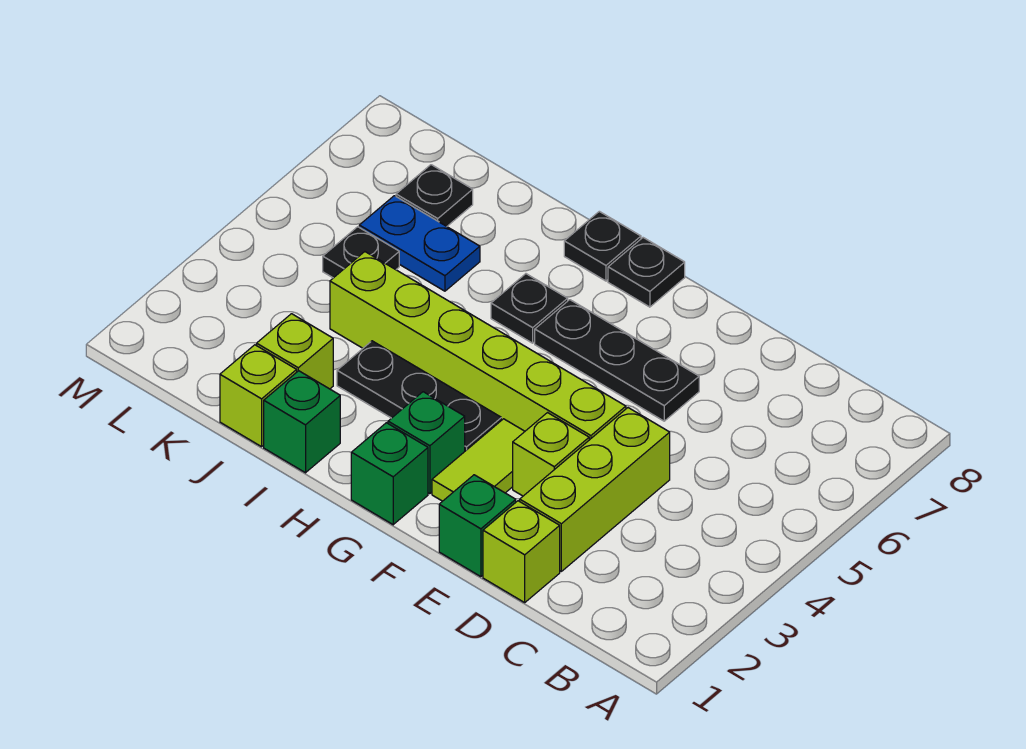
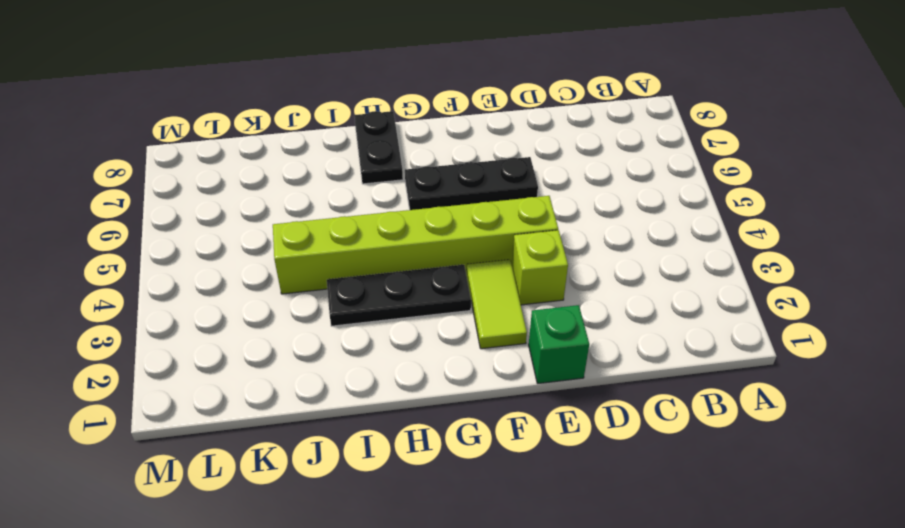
black 1x2 plate [354,111,403,184] -> black 1x1 plate [564,211,641,281]
none -> lime 1x1 brick [483,501,560,602]
none -> lime 1x3 brick [520,408,670,571]
none -> green 1x1 brick [351,423,428,525]

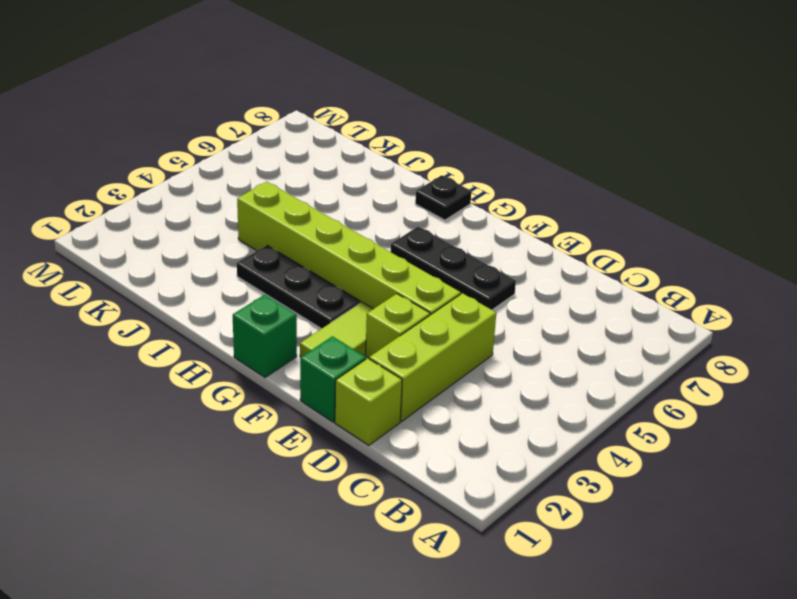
none -> green 1x1 brick [388,392,465,494]
none -> black 1x1 plate [608,238,685,307]
none -> black 1x1 plate [491,274,568,343]

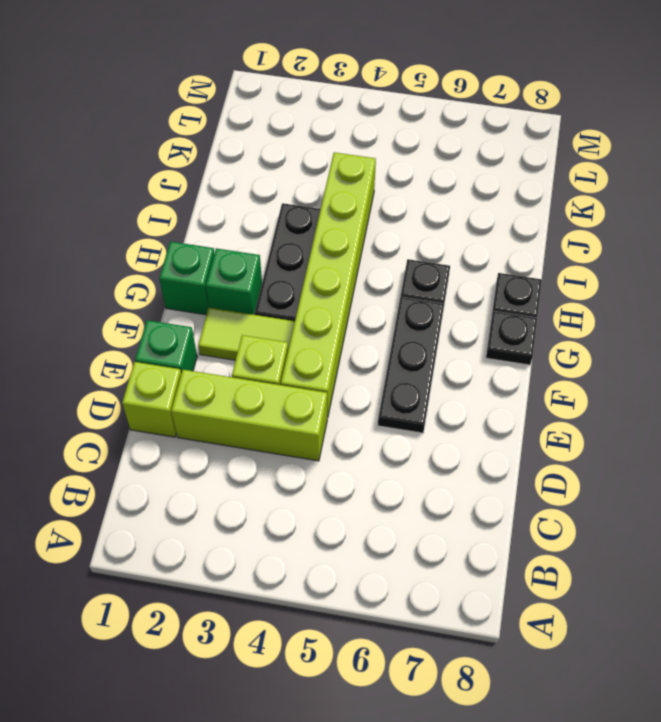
none -> green 1x1 brick [264,371,340,473]
none -> lime 1x1 brick [220,345,297,447]
none -> lime 1x1 brick [257,314,333,389]

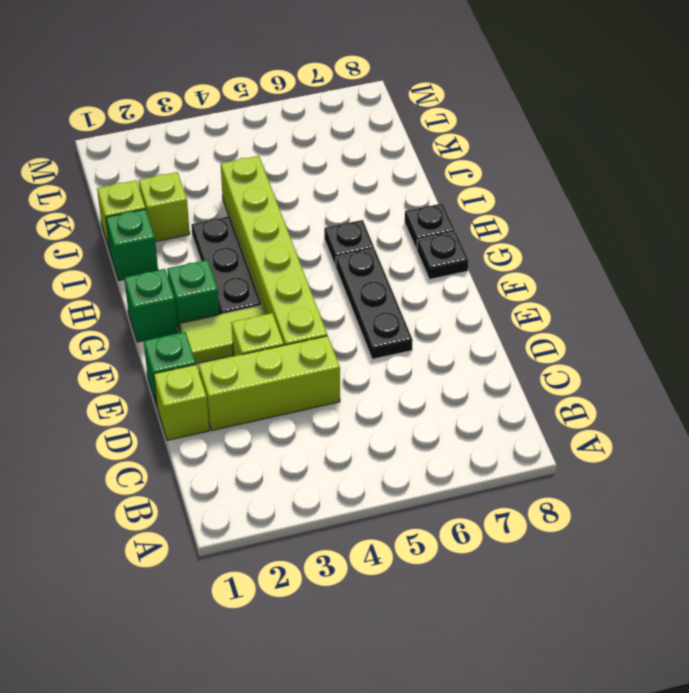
none -> blue 1x2 plate [359,196,480,291]
none -> black 1x1 plate [323,227,399,278]
none -> black 1x1 plate [396,165,473,226]

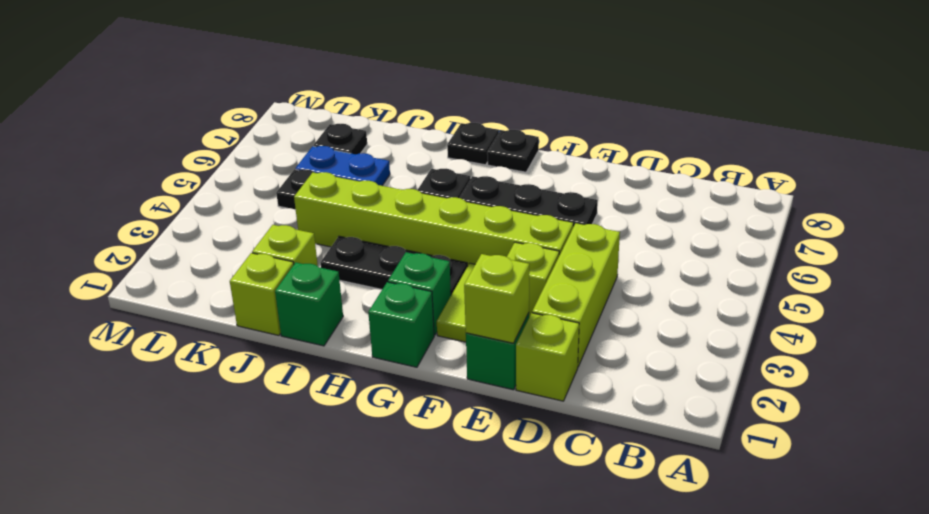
lime 1x1 brick [464,254,529,343] -> none

